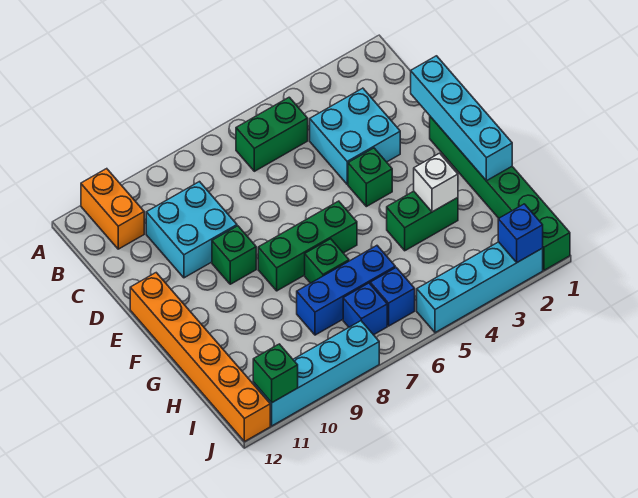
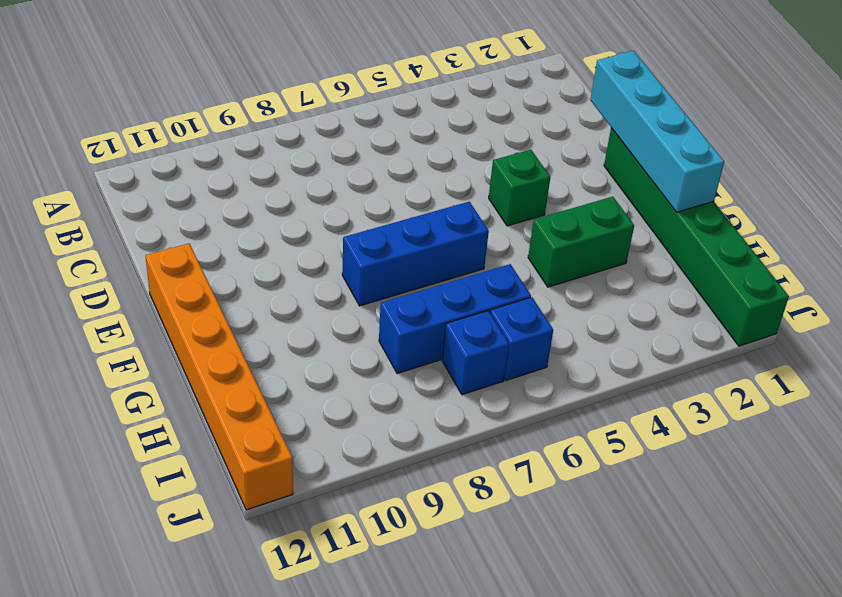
blue 1x3 brick [342,202,489,306] -> green 1x3 brick [258,201,357,291]
none -> orange 1x2 brick [81,169,144,249]
none -> green 1x2 brick [236,97,308,171]
none -> cyan 2x2 brick [310,88,400,184]

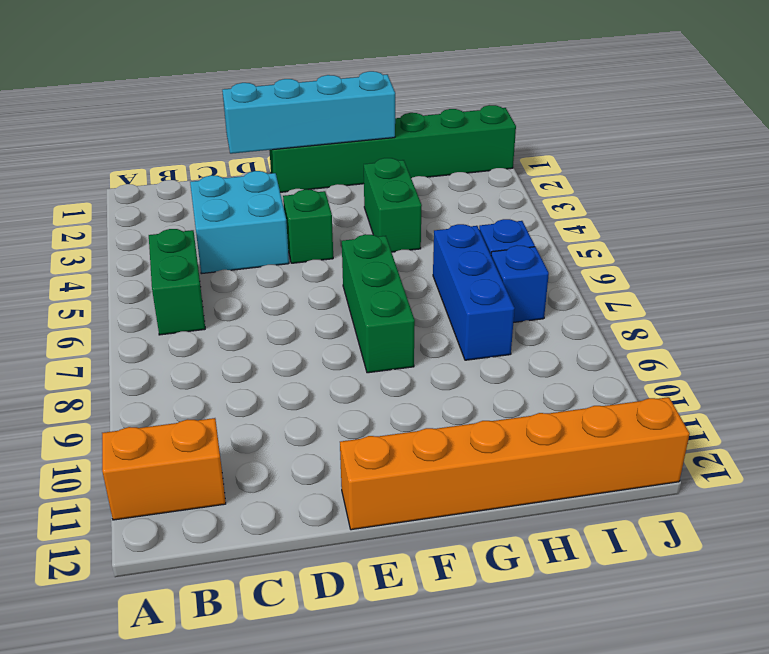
none -> cyan 2x2 brick [146,182,237,278]
none -> green 1x1 brick [212,226,256,284]
none -> green 1x1 brick [305,239,349,283]

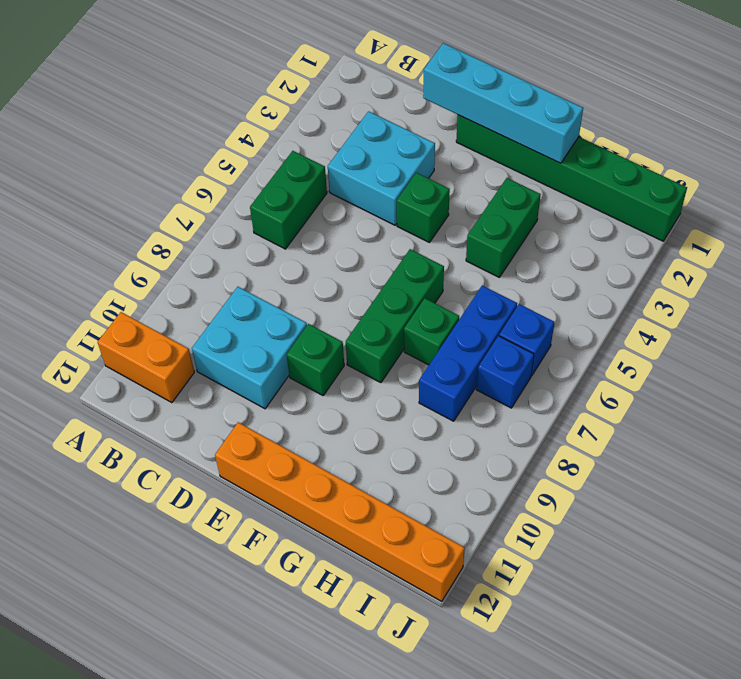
none -> cyan 1x4 brick [417,242,543,333]
none -> cyan 1x4 brick [253,321,379,426]
none -> white 1x1 brick [414,153,458,212]

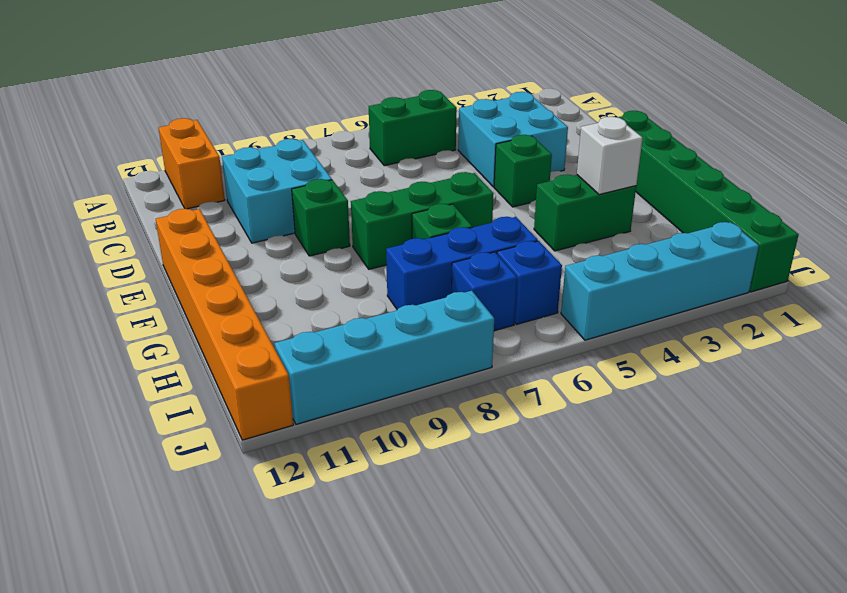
none -> cyan 1x4 brick [411,56,512,181]
none -> blue 1x1 brick [498,204,543,262]
none -> green 1x1 brick [253,344,298,403]

